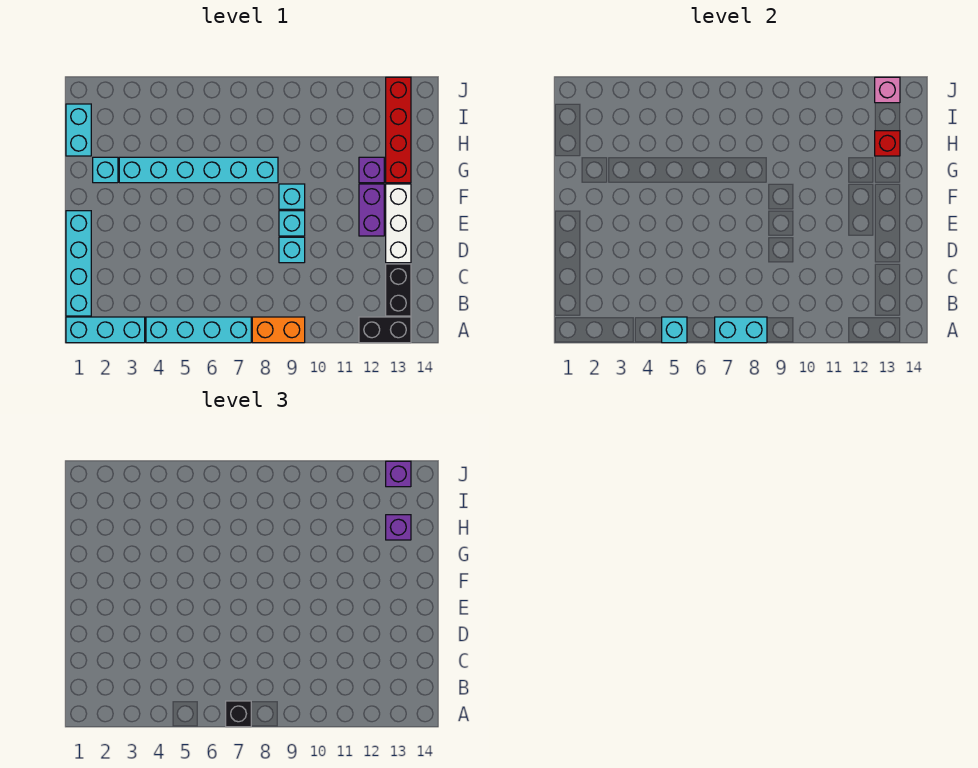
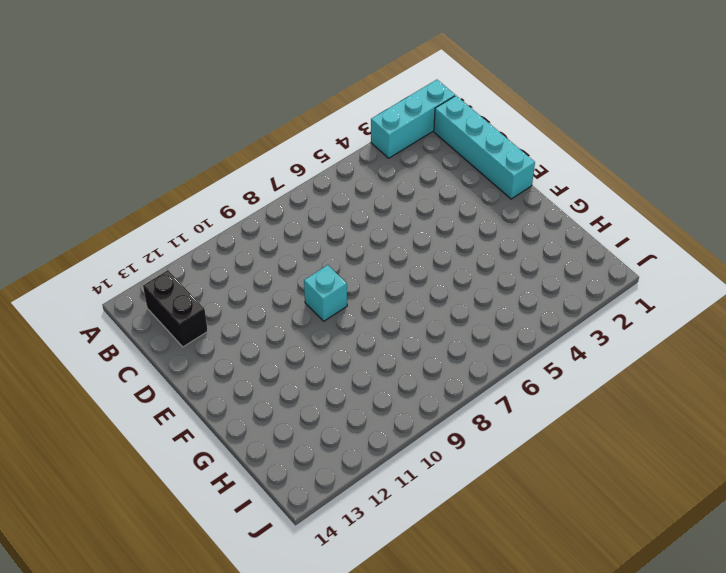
none -> cyan 1x4 brick [146,317,251,343]
none -> orange 1x2 brick [252,317,305,343]
none -> black 1x2 brick [359,317,411,343]

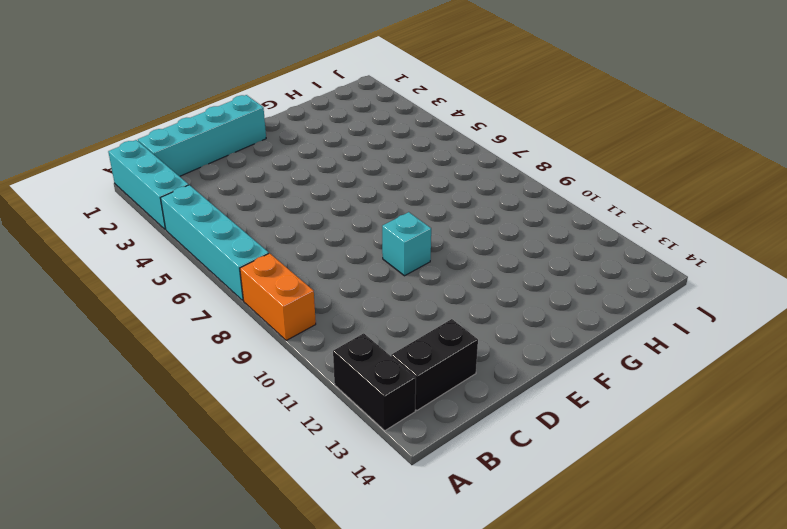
none -> cyan 1x1 brick [279,237,305,263]
none -> white 1x3 brick [386,184,411,263]
none -> purple 1x2 brick [359,184,384,236]

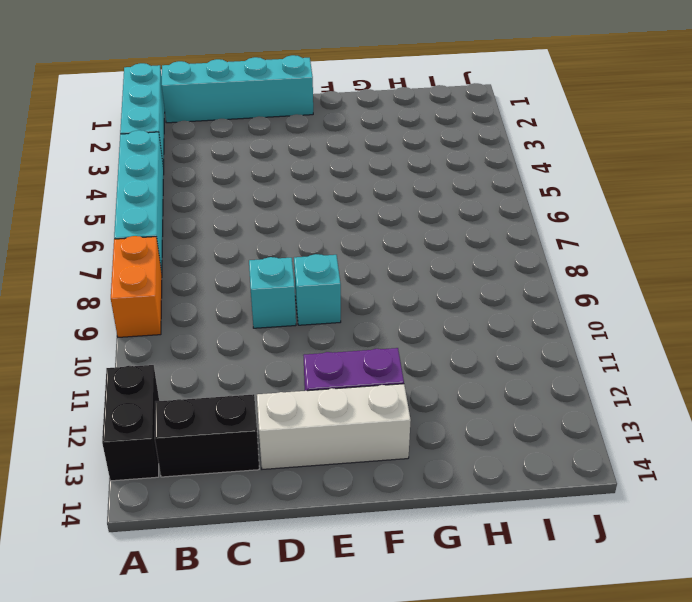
none -> cyan 1x1 brick [279,184,305,209]
none -> cyan 1x1 brick [93,157,118,183]
none -> cyan 1x6 brick [119,157,278,183]

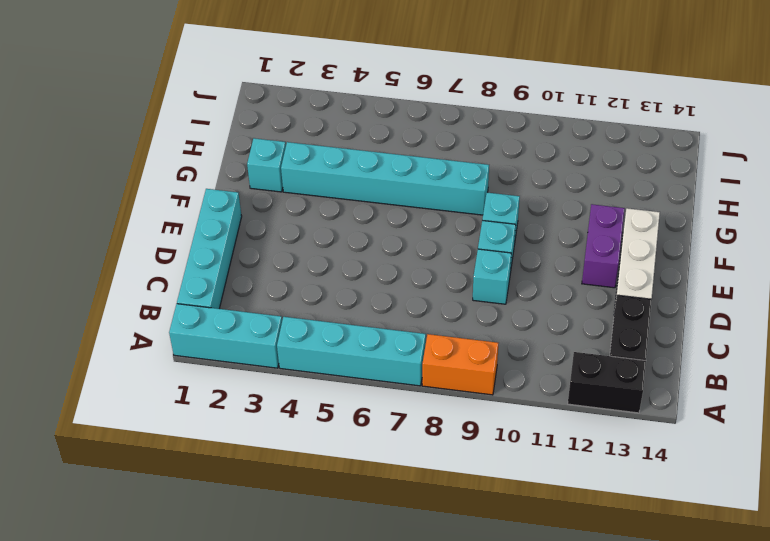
none -> purple 1x1 brick [359,157,384,183]
none -> red 1x4 brick [386,77,411,183]
none -> cyan 1x2 brick [66,104,91,156]

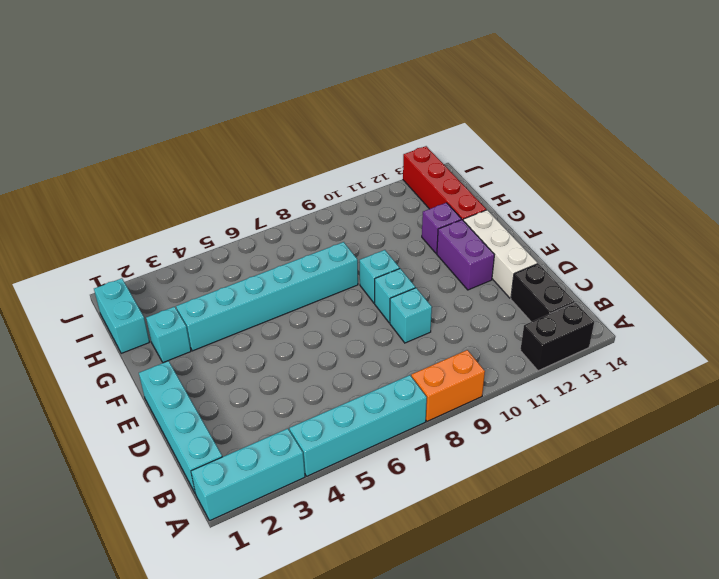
none -> cyan 1x1 brick [662,317,687,343]
none -> cyan 1x2 brick [715,317,767,343]
none -> red 1x1 brick [875,131,900,156]

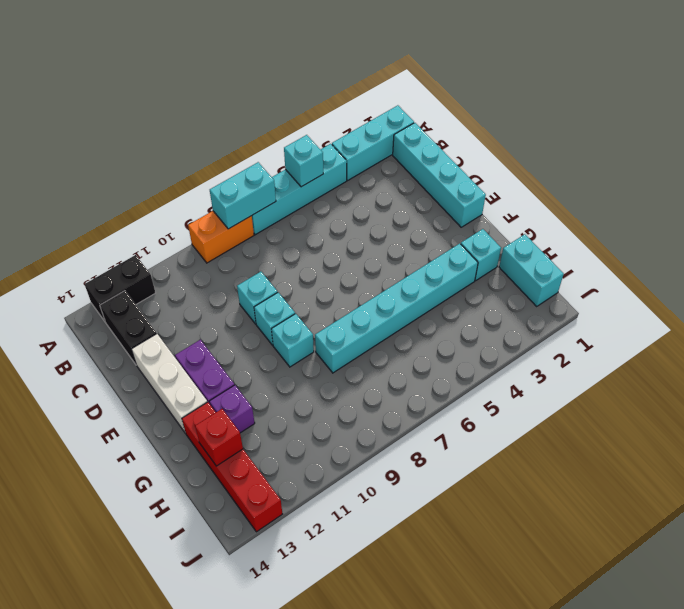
none -> pink 1x1 brick [875,77,900,103]
none -> black 1x1 brick [226,701,251,727]
none -> purple 1x1 brick [386,515,411,540]

